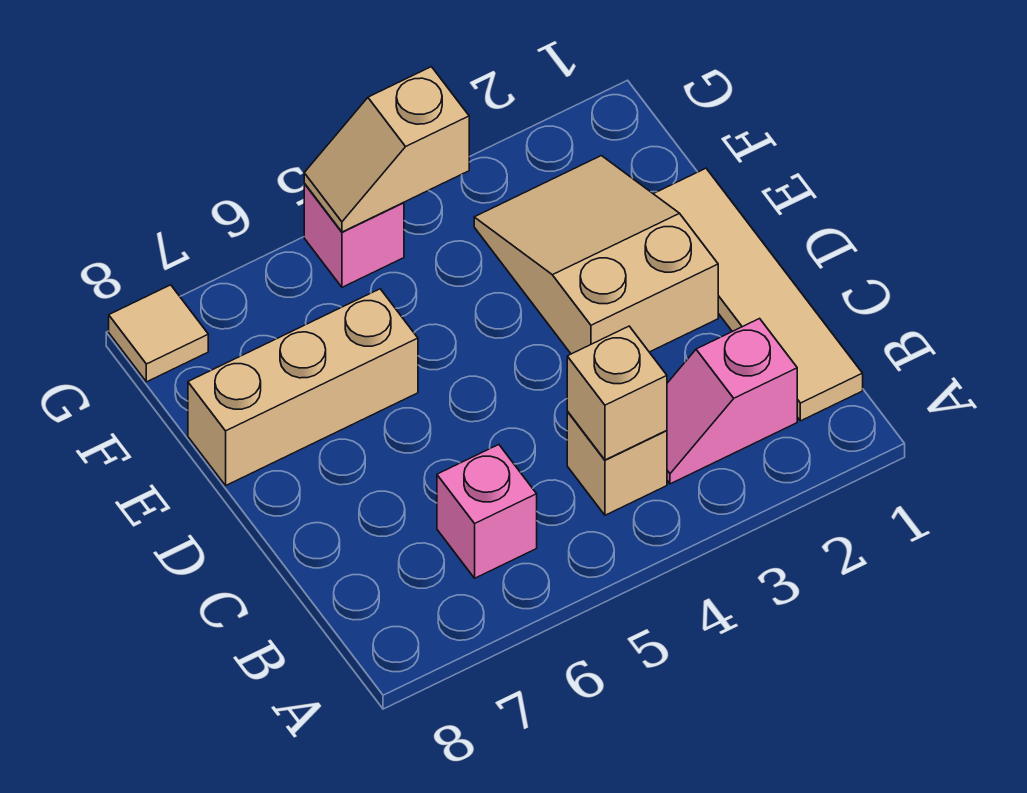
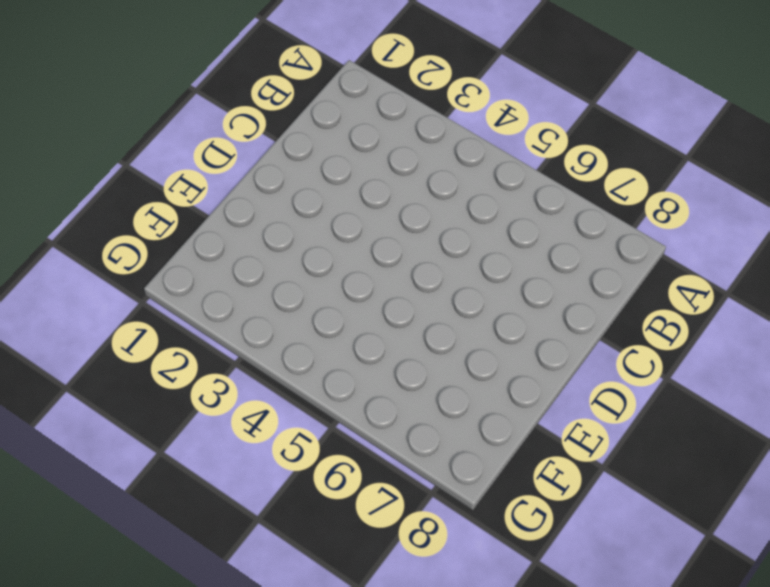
none -> tan 1x4 tile [654,168,863,421]
none -> pink 1x2 slope [667,319,797,484]

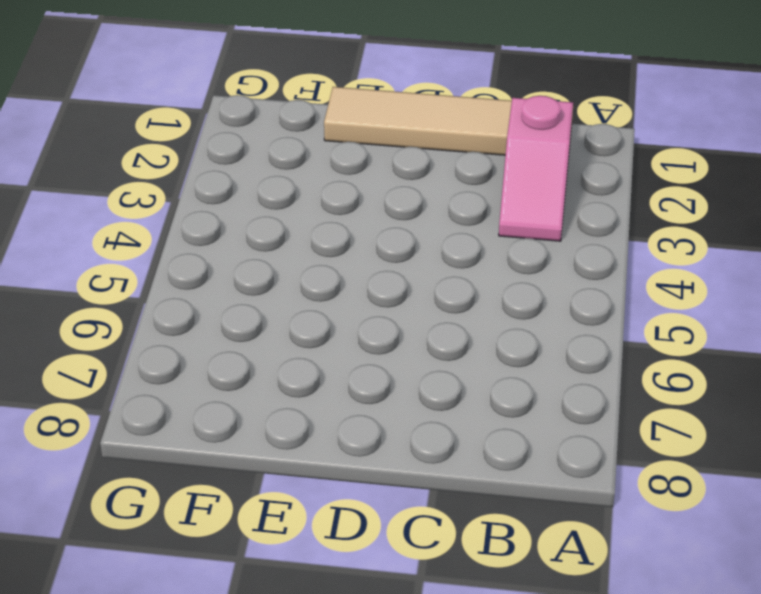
none -> tan 1x1 brick [567,412,667,515]
none -> pink 1x1 brick [437,445,537,578]

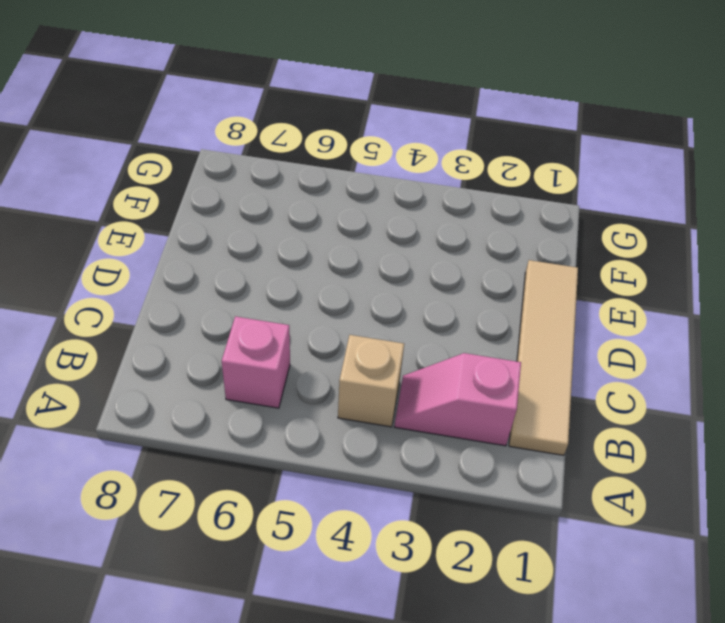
none -> tan 2x3 slope [474,156,718,354]
none -> tan 1x3 brick [188,289,418,486]

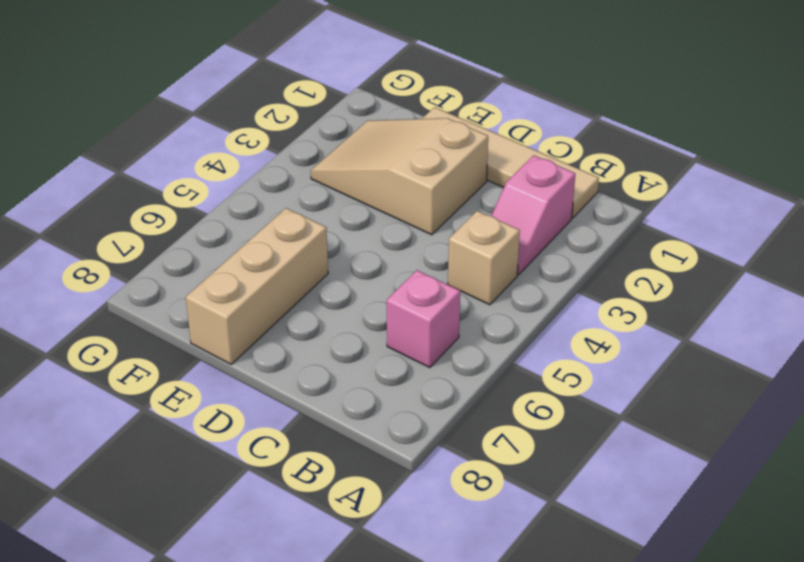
none -> pink 1x1 brick [304,184,404,287]
none -> tan 1x1 tile [109,285,208,382]

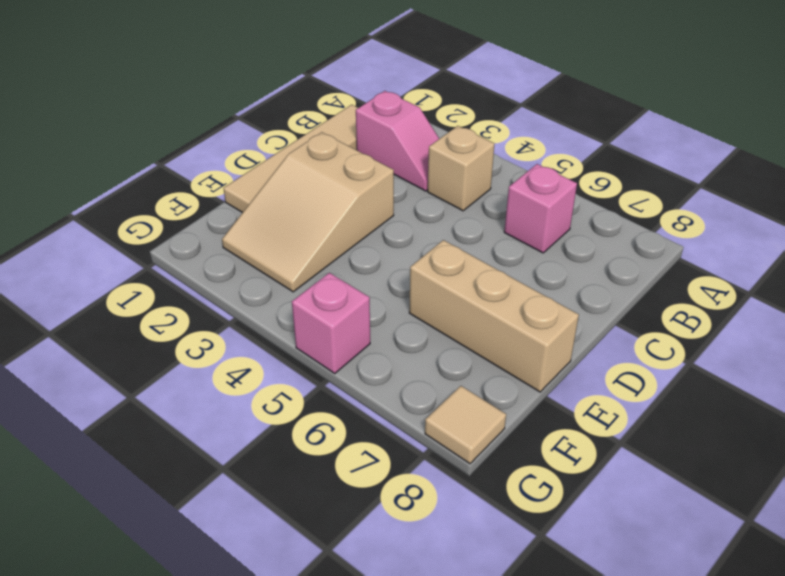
none -> tan 1x1 brick [567,326,667,460]
none -> tan 1x2 slope [304,67,469,232]

